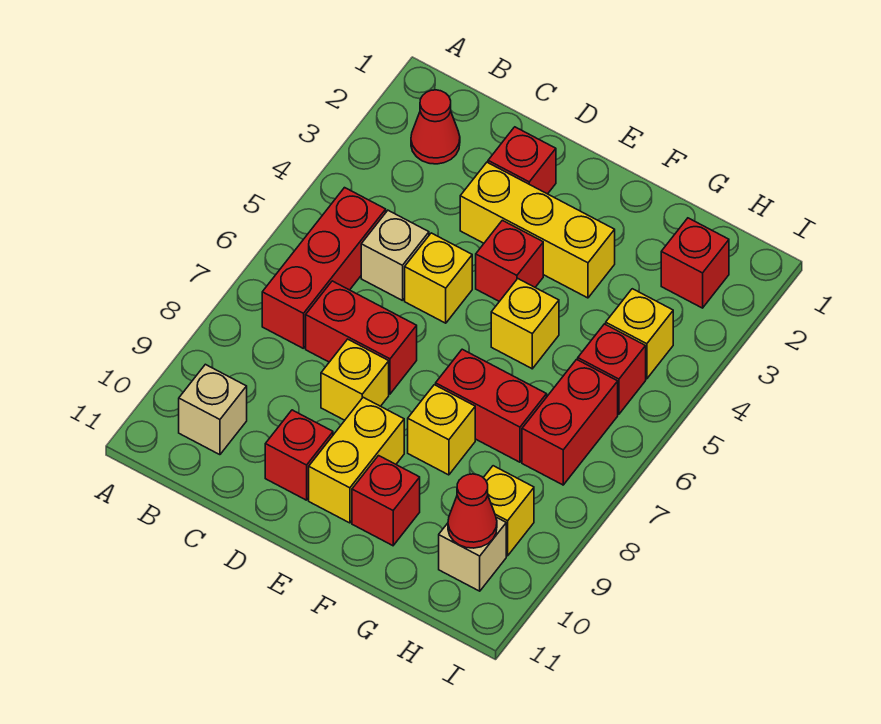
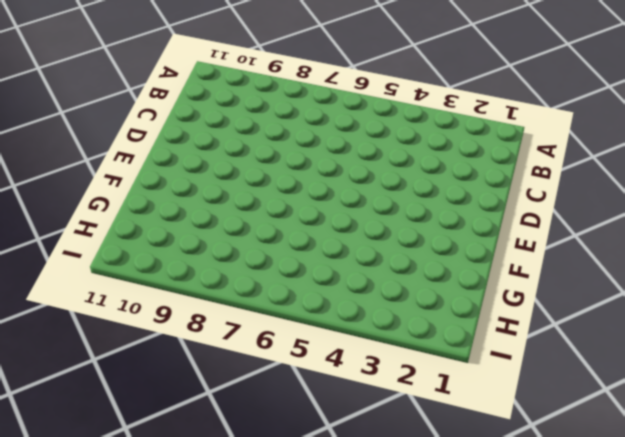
none -> red 1x1 cone [411,90,460,164]
none -> red 1x3 brick [262,188,386,349]
none -> tan 1x1 brick [179,364,247,455]

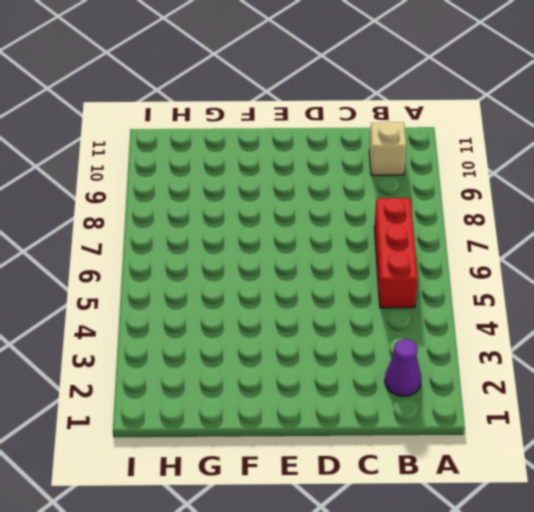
purple 1x1 cone [385,339,422,396] -> red 1x1 cone [411,90,460,164]
none -> tan 1x1 brick [361,210,429,301]
none -> red 1x2 brick [306,281,417,394]
none -> red 1x1 brick [488,127,556,194]

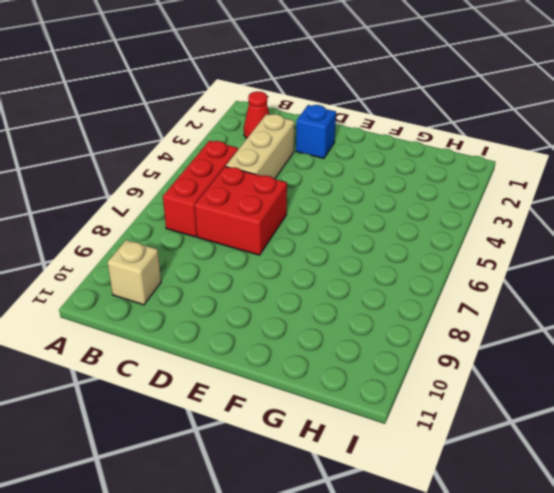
tan 1x3 brick [226,114,294,179] -> tan 1x1 brick [361,210,429,301]
red 2x2 brick [195,166,287,255] -> red 1x2 brick [306,281,417,394]
blue 1x1 brick [296,105,336,158] -> red 1x1 brick [488,127,556,194]
none -> yellow 1x3 brick [460,162,615,298]
none -> yellow 1x1 brick [405,233,472,323]
none -> yellow 1x1 brick [321,339,389,420]

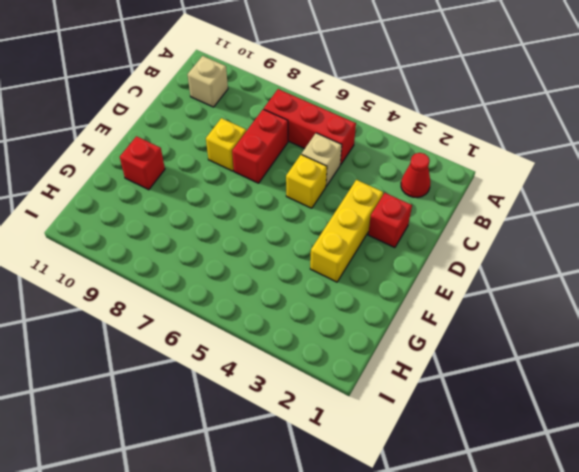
none -> red 1x1 brick [265,410,333,500]
none -> red 1x1 brick [476,220,543,301]
none -> yellow 1x2 brick [309,397,404,523]

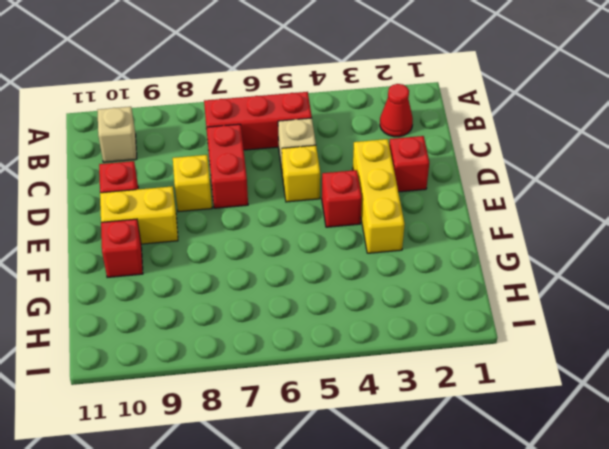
none -> yellow 1x1 brick [491,279,559,369]
none -> red 1x2 brick [436,349,547,462]
none -> yellow 1x1 brick [408,385,475,475]

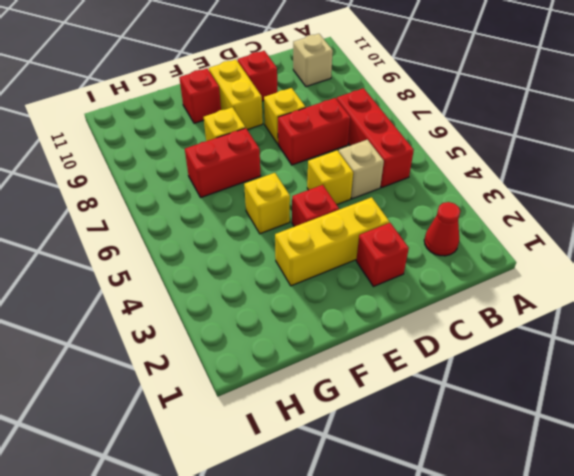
none -> red 1x1 brick [661,218,729,308]
none -> yellow 1x1 brick [606,289,673,379]
none -> red 1x1 brick [578,324,646,414]

